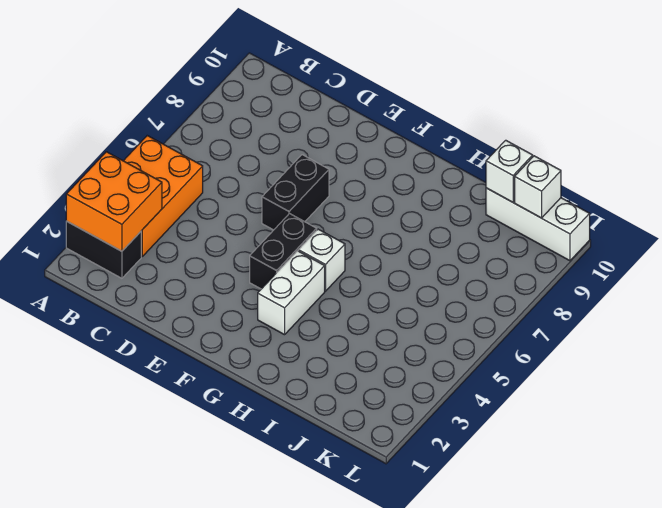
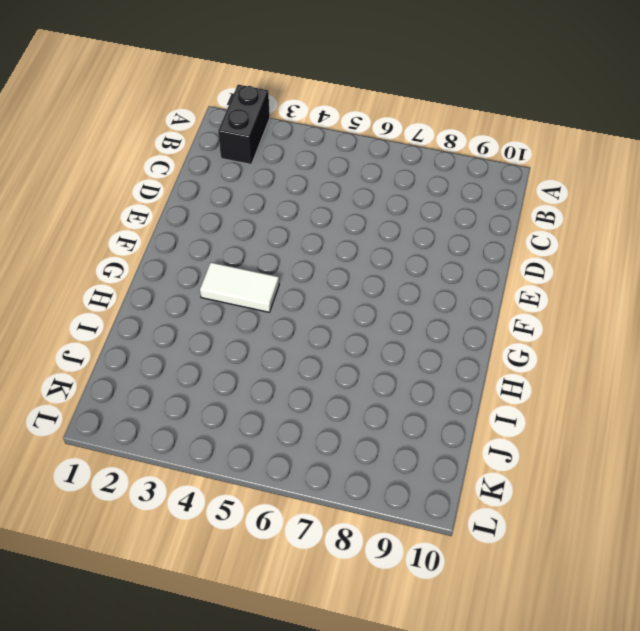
white 1x2 tile [200,262,279,312] -> white 1x2 brick [258,251,325,335]
none -> orange 2x3 brick [124,136,203,256]
none -> black 1x2 brick [262,155,329,230]

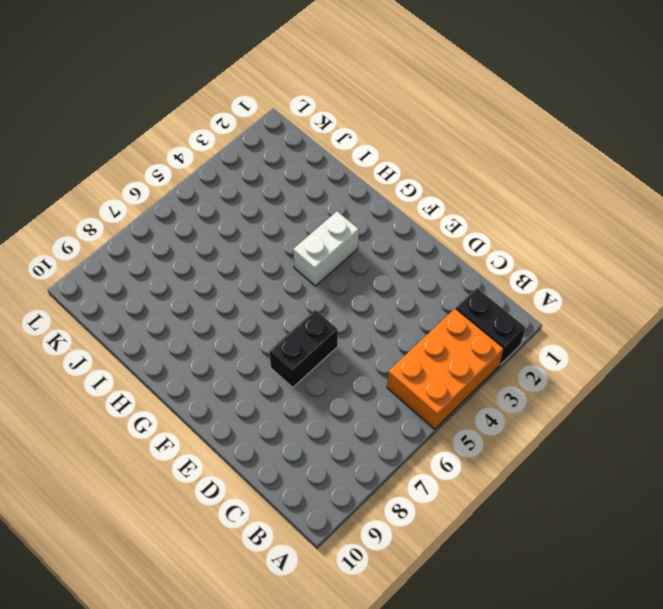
none -> black 1x2 brick [250,214,317,289]
none -> white 1x1 brick [298,229,345,291]

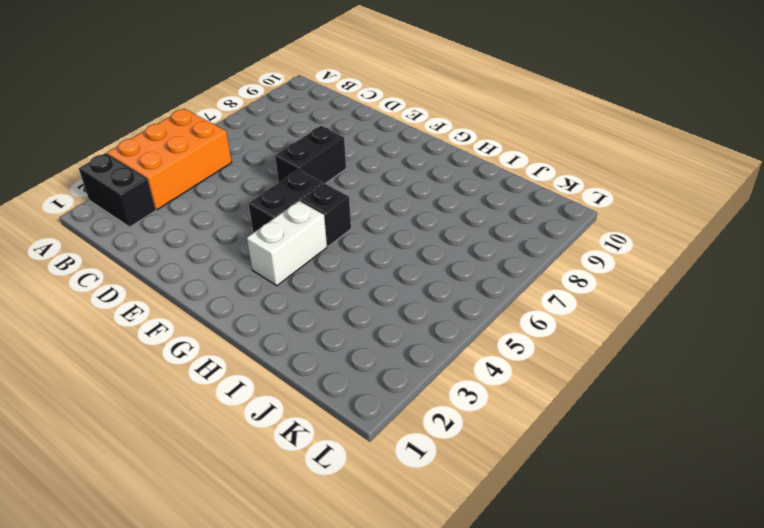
black 1x1 brick [300,183,351,246] -> white 1x1 brick [298,229,345,291]
none -> white 1x3 brick [486,188,590,261]
none -> orange 2x2 brick [66,152,162,251]

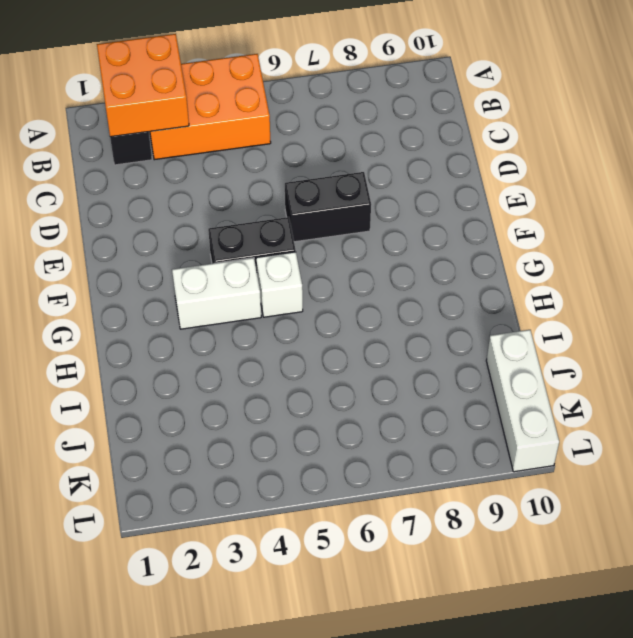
none -> white 1x1 brick [486,140,533,202]
none -> white 1x1 brick [515,156,561,218]

